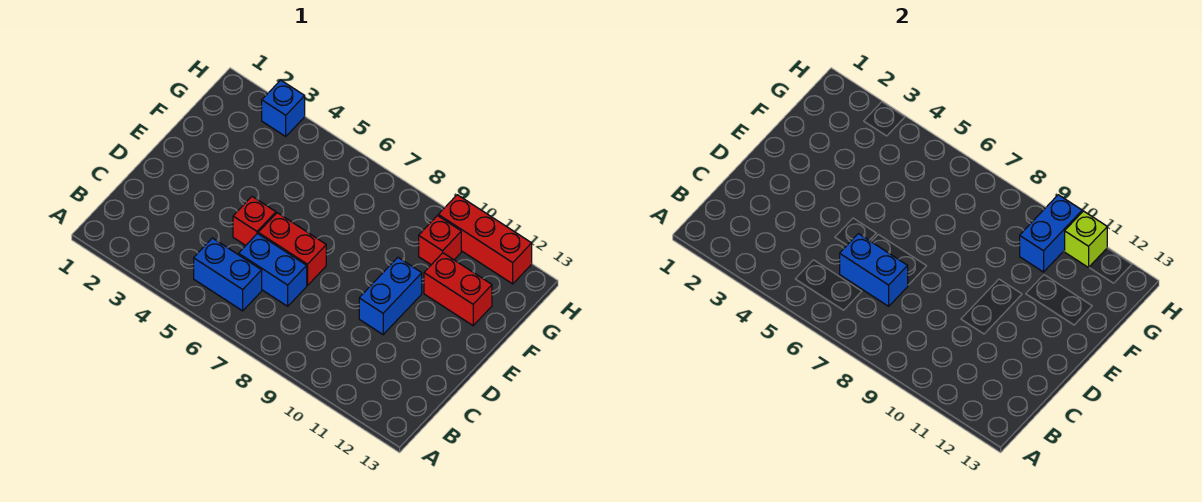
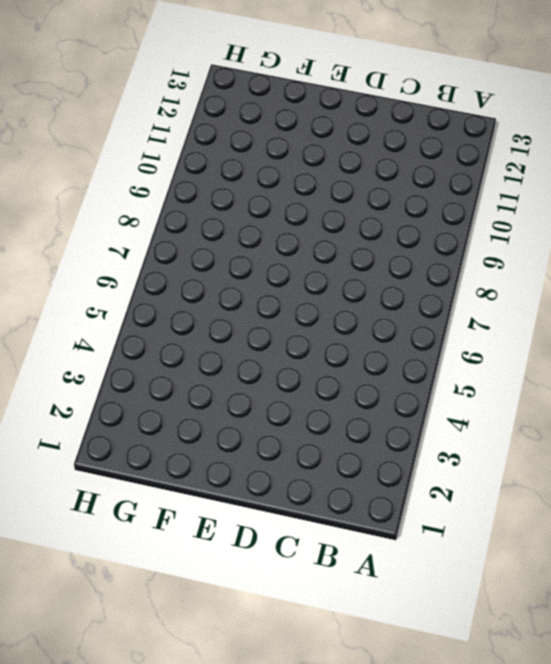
none -> blue 1x2 brick [194,238,262,311]
none -> blue 1x2 brick [239,234,307,306]
none -> red 1x1 brick [233,197,276,245]

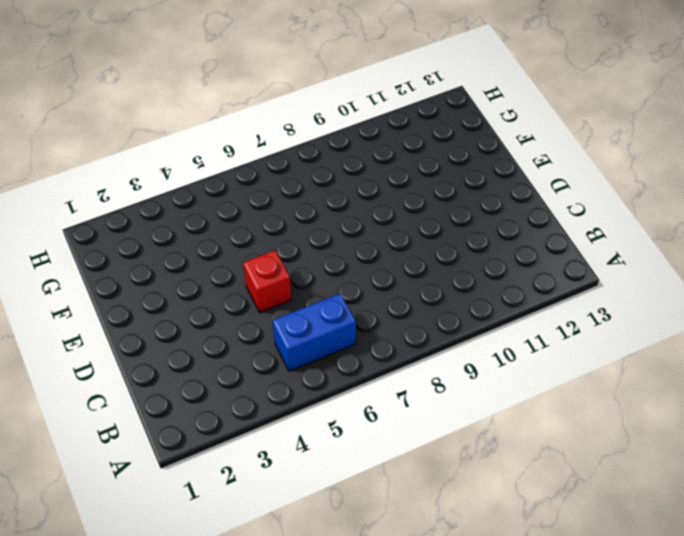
none -> blue 1x2 brick [239,234,307,306]
none -> red 1x2 brick [258,213,326,286]
none -> blue 1x2 brick [359,258,422,335]

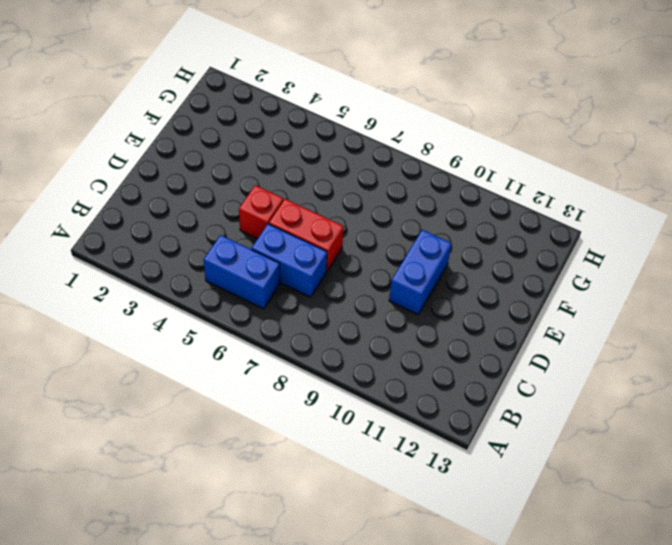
none -> red 1x2 brick [424,253,492,326]
none -> red 1x1 brick [419,216,461,265]
none -> blue 1x1 brick [262,80,305,136]

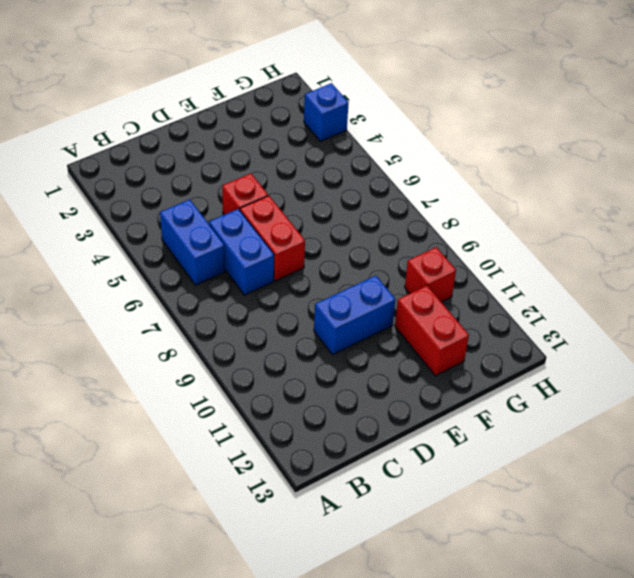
none -> red 1x3 brick [438,195,532,284]
none -> blue 1x2 brick [840,234,908,306]
none -> blue 1x2 brick [1020,195,1082,272]

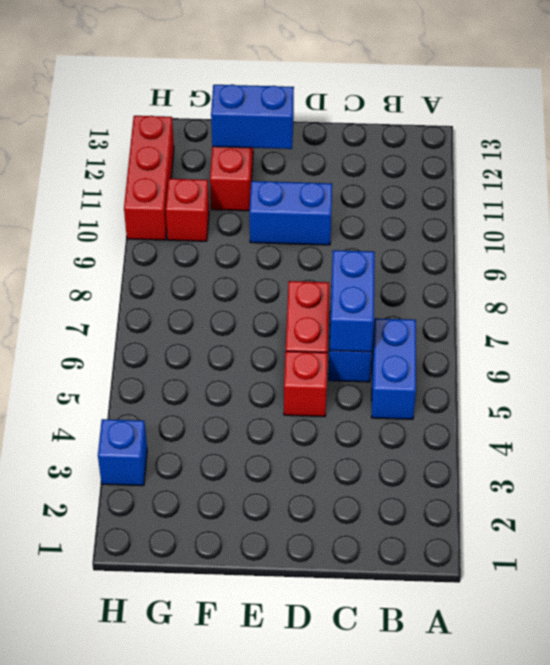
blue 1x2 brick [211,84,294,149] -> blue 1x2 brick moved to [1020,195,1082,272]
none -> lime 1x1 brick [1064,211,1107,268]

